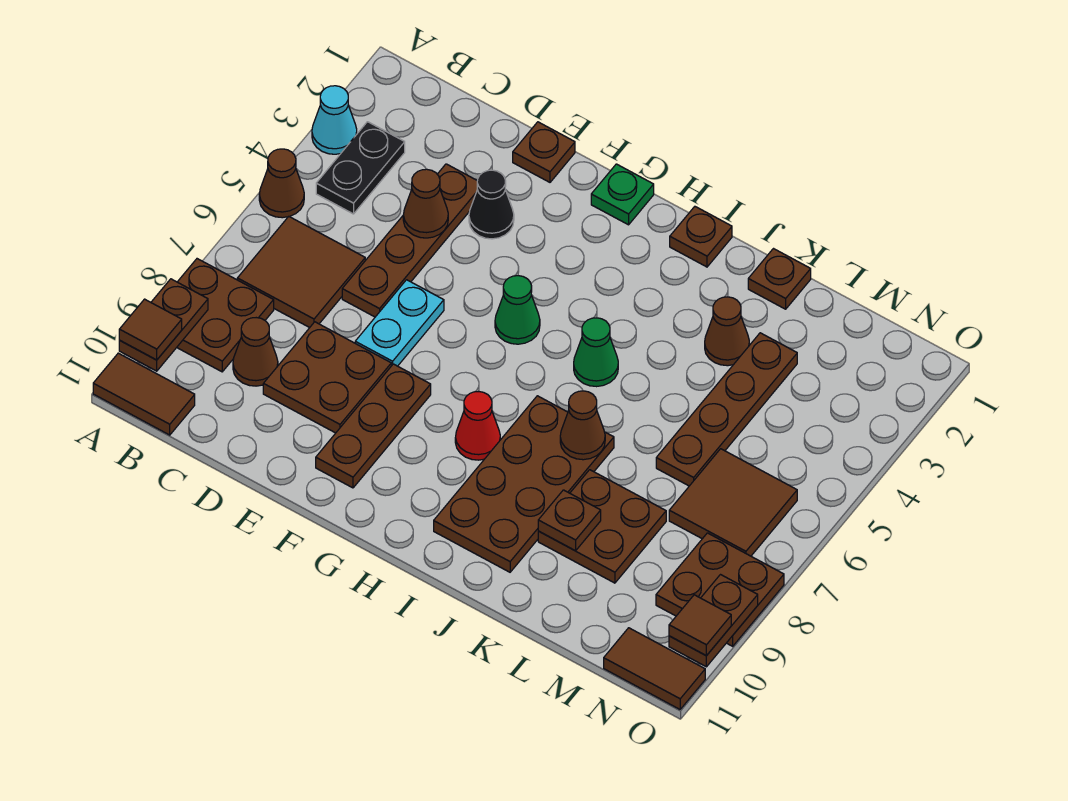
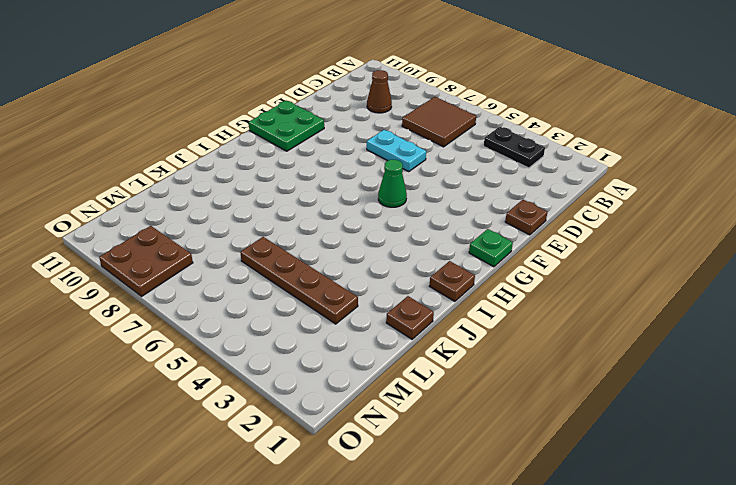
green 2x2 plate [249,101,324,151] -> brown 1x3 plate [316,364,431,488]
none -> cyan 1x1 cone [312,86,357,154]
none -> brown 1x1 cone [259,149,304,218]
none -> brown 2x2 plate [177,259,274,372]
none -> brown 1x2 tile [93,353,195,435]

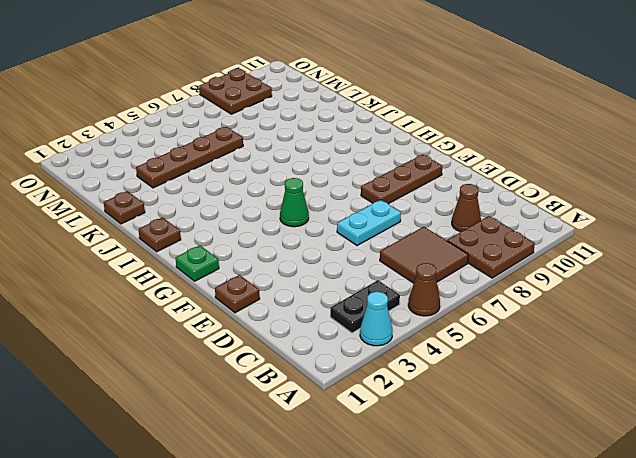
none -> brown 1x2 tile [93,353,195,435]
none -> brown 1x4 plate [342,164,477,317]
none -> brown 2x2 plate [263,322,391,433]
none -> black 1x1 cone [469,170,514,239]

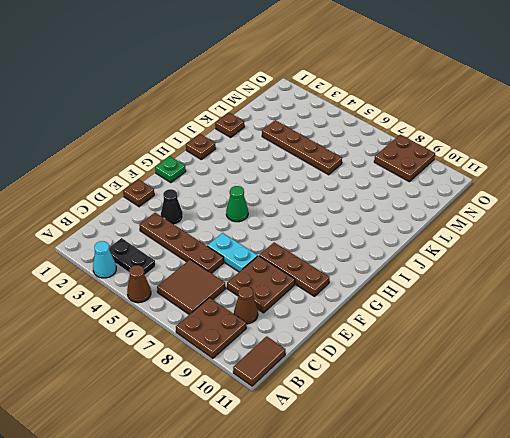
none -> red 1x1 cone [455,392,500,460]
none -> green 1x1 cone [574,318,618,387]
none -> brown 2x4 plate [434,396,614,572]
none -> brown 1x1 cone [705,297,749,366]

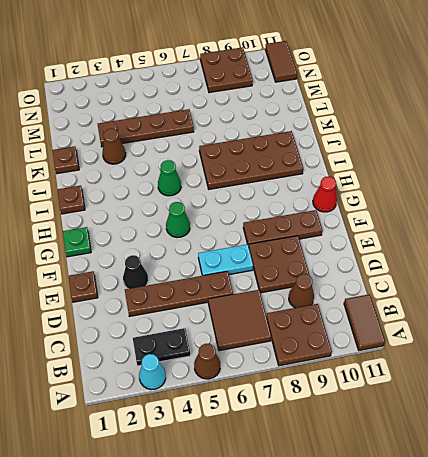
red 1x1 cone [313,177,337,212] -> red 1x1 cone moved to [455,392,500,460]
none -> brown 2x2 plate [538,470,666,583]
none -> brown 2x2 tile [669,449,797,556]
none -> brown 1x2 plate [119,279,208,371]
none -> brown 1x1 cone [403,169,448,238]

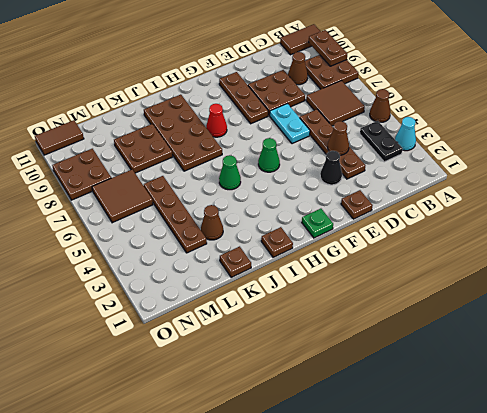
none -> brown 1x1 cone [560,391,605,460]
none -> brown 1x1 plate [538,490,601,551]
none -> brown 1x2 plate [669,575,758,667]
none -> brown 1x1 tile [119,299,182,360]

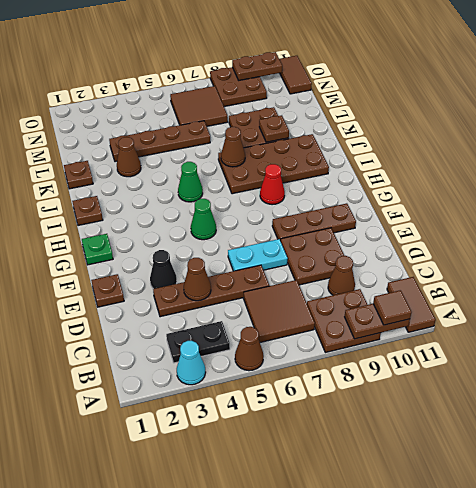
none -> brown 1x1 tile [669,595,731,656]

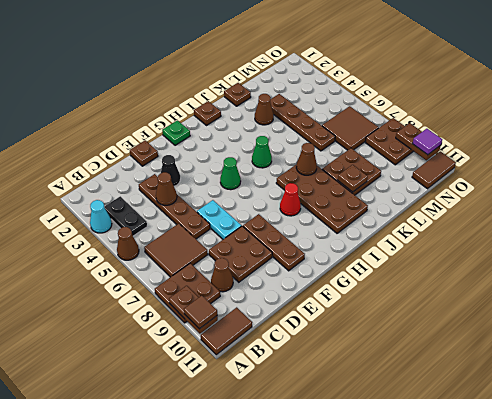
purple 1x1 tile [412,129,442,155] -> brown 1x1 tile [669,595,731,656]

